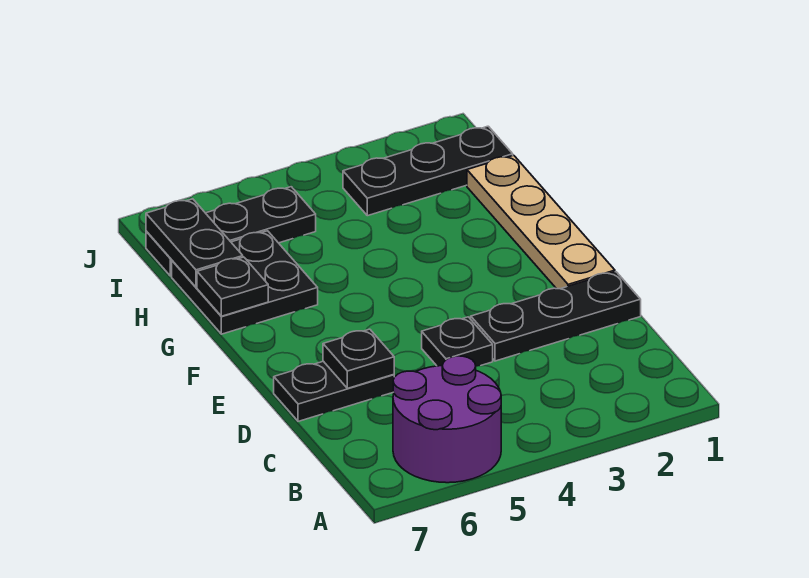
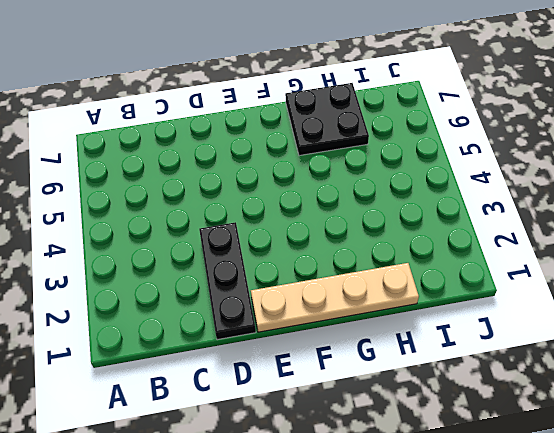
none -> purple 2x2 round brick [393,356,501,483]
none -> black 1x1 plate [422,317,493,366]

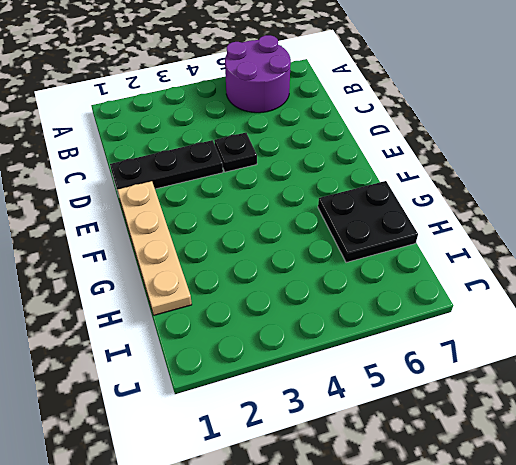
none -> black 1x2 plate [274,361,394,421]
none -> black 1x3 plate [343,126,513,216]

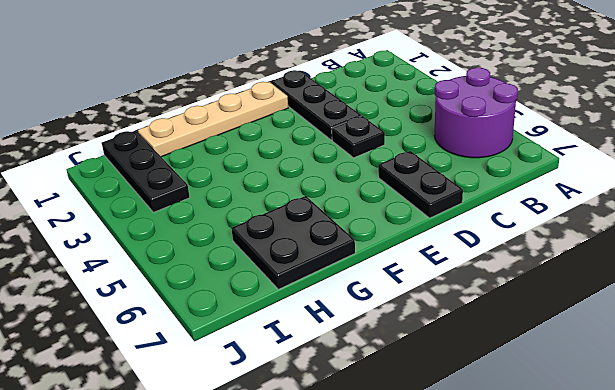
none -> black 1x3 plate [146,187,316,276]
none -> black 1x1 plate [323,329,394,388]

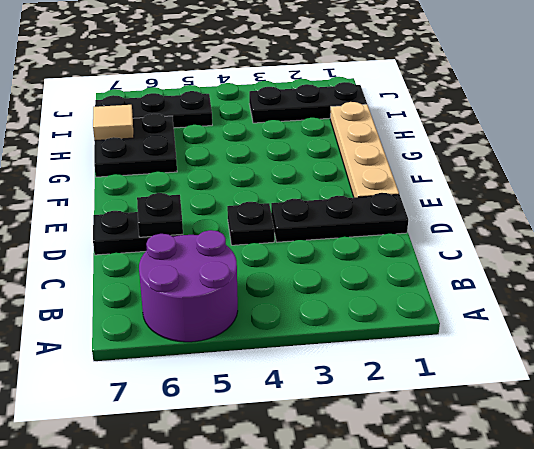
tan 1x1 tile [93,105,134,141] -> black 1x2 plate [146,199,243,287]
none -> black 1x1 plate [197,257,268,316]

